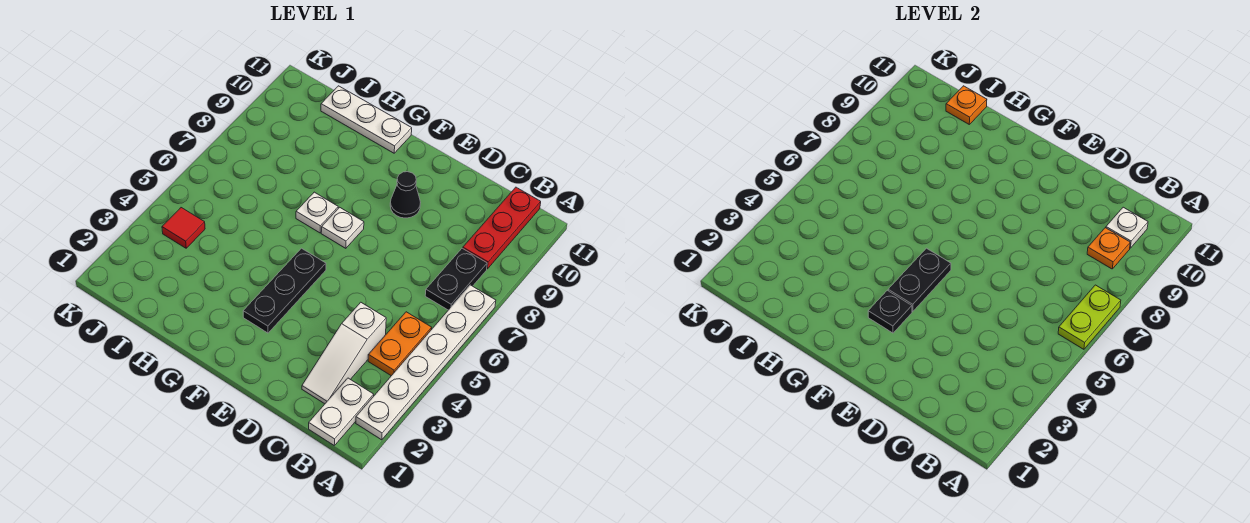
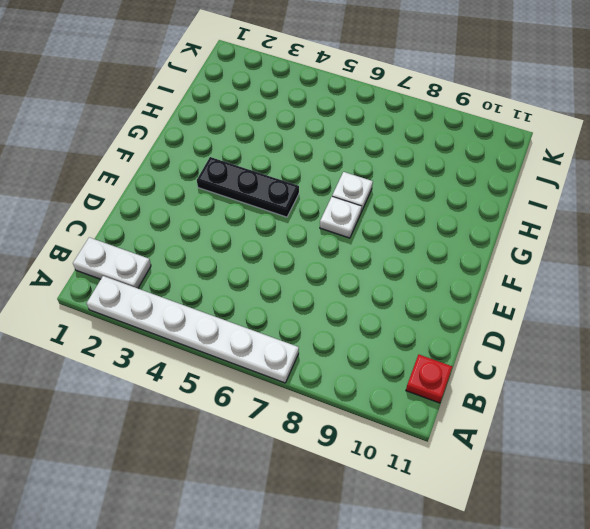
red 1x1 plate [406,355,452,403] -> red 1x3 plate [463,187,541,269]
none -> orange 1x2 plate [368,312,432,376]
none -> black 1x2 plate [425,248,487,310]
none -> white 1x3 slope [302,302,386,404]

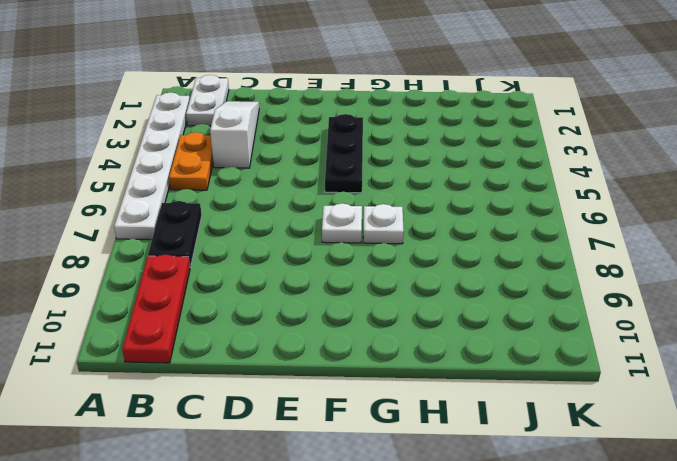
none -> black 1x1 cone [390,172,421,218]
none -> white 1x3 plate [321,86,412,153]
none -> red 1x1 tile [162,208,205,248]

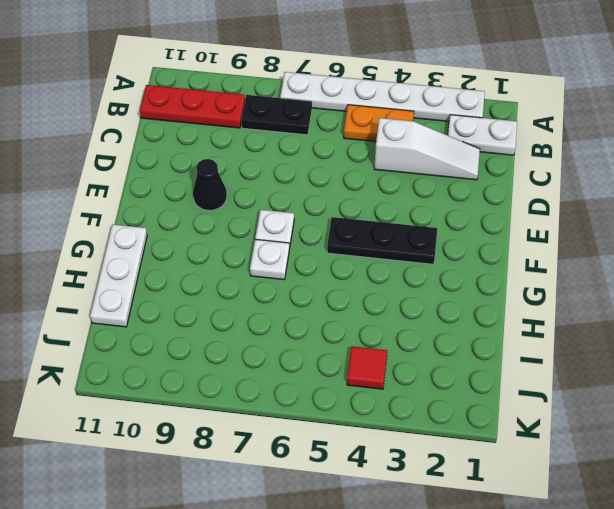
none -> lime 1x2 plate [1058,285,1121,349]
none -> orange 1x1 plate [1087,228,1130,269]
none -> white 1x1 plate [1106,207,1148,248]

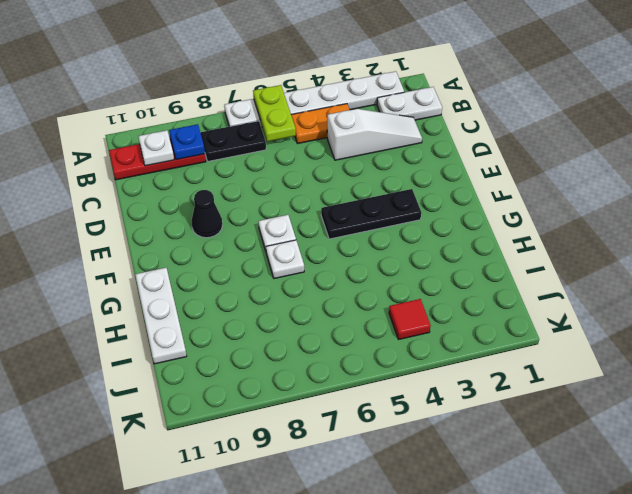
lime 1x2 plate [253,85,296,141] -> lime 1x2 plate turned to [1058,285,1121,349]
blue 1x1 plate [169,124,205,160] -> orange 1x1 plate [1087,228,1130,269]
none -> black 1x1 plate [868,290,912,333]
none -> black 1x2 plate [888,248,951,311]
none -> orange 1x1 plate [946,86,987,124]

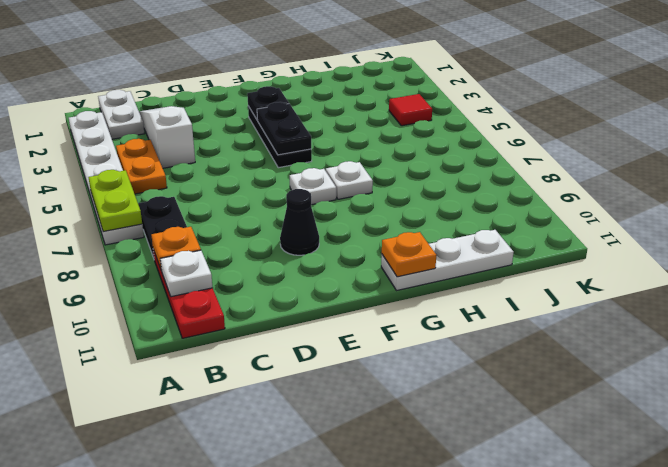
orange 1x1 plate [382,232,436,277] -> orange 1x1 plate moved to [946,86,987,124]

